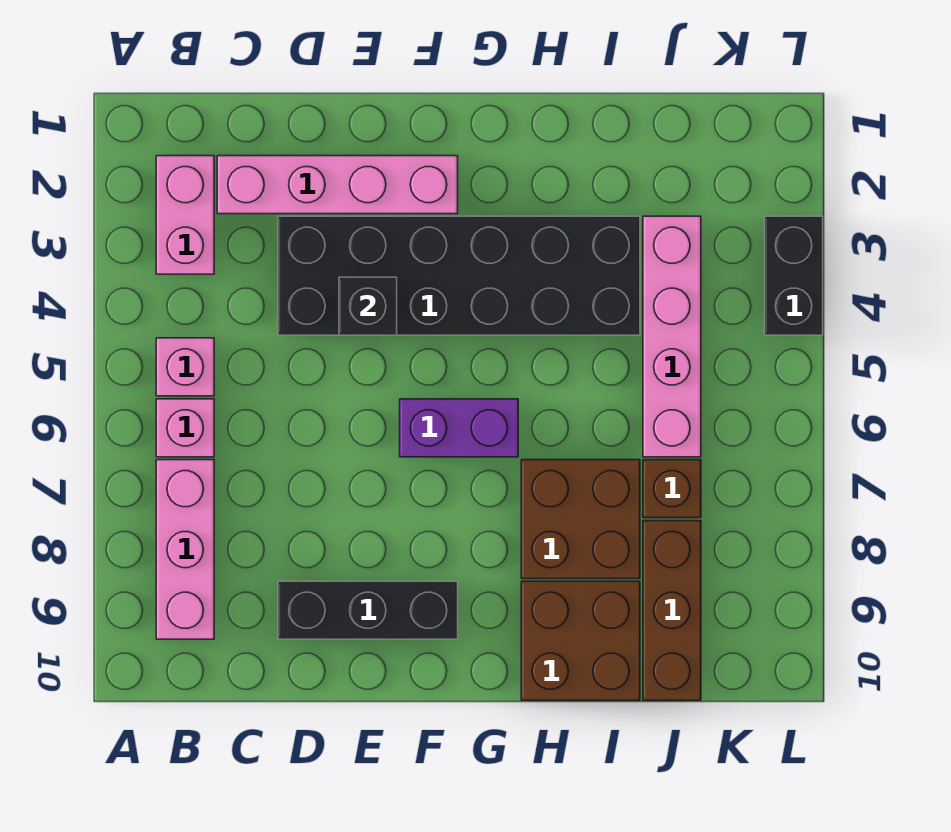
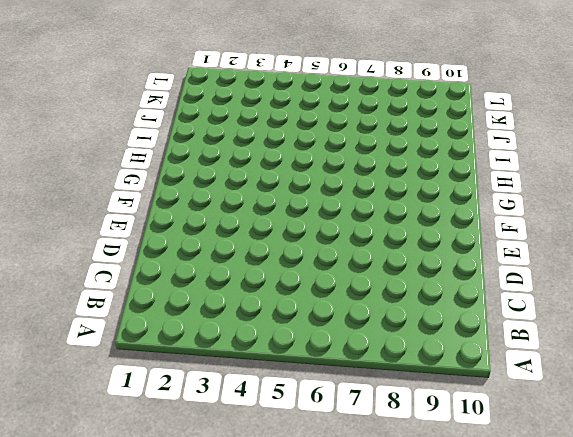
none -> pink 1x2 brick [156,156,214,274]
none -> pink 1x1 brick [156,338,214,396]
none -> pink 1x1 brick [156,399,214,457]

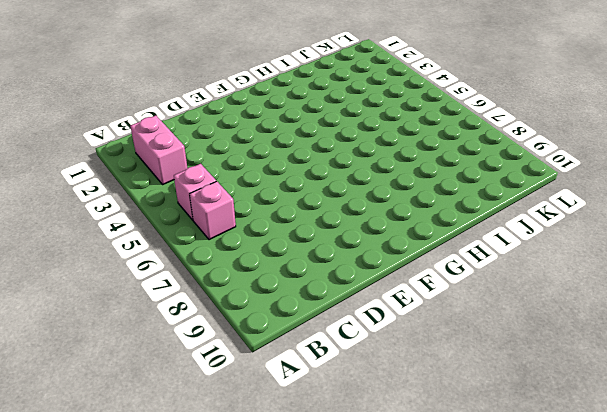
none -> pink 1x3 brick [156,460,214,639]
none -> pink 1x4 brick [217,156,458,214]
none -> black 2x6 brick [278,216,640,335]

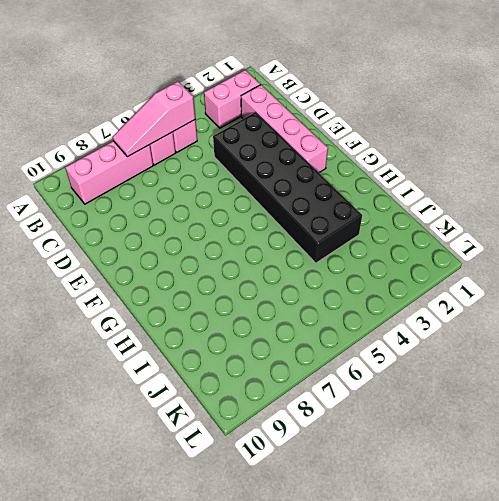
pink 1x3 slope [113,81,195,157] -> none
none -> black 1x3 brick [278,581,458,639]
none -> purple 1x2 brick [400,399,518,457]
none -> brown 2x2 brick [521,460,640,579]

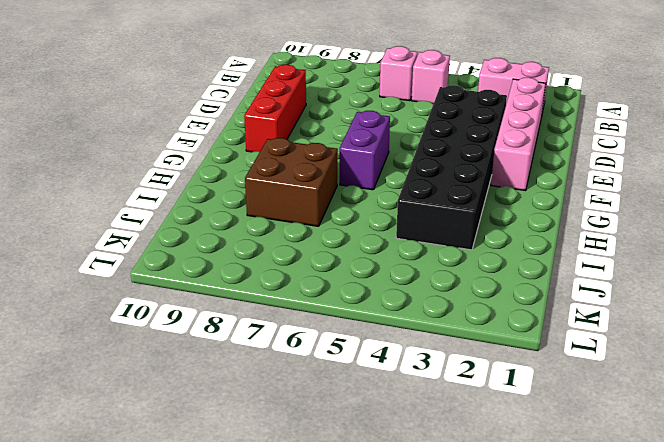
red 1x3 brick [244,65,306,152] -> black 1x3 brick [278,581,458,639]
none -> pink 1x3 brick [156,460,214,639]
none -> brown 2x2 brick [521,581,640,700]
none -> pink 1x4 brick [643,216,701,457]

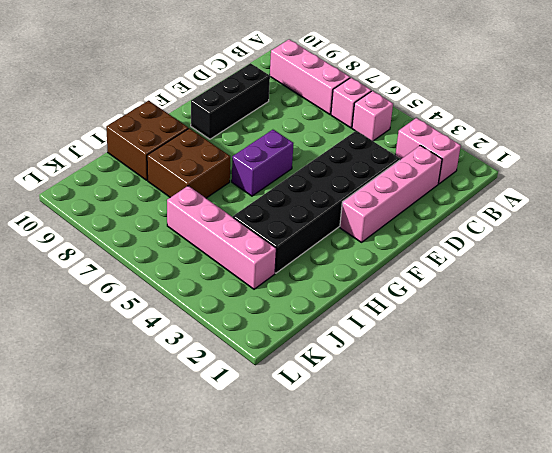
none -> brown 1x1 brick [643,460,701,518]
none -> brown 1x3 brick [643,521,701,700]
none -> black 1x2 brick [765,216,823,335]

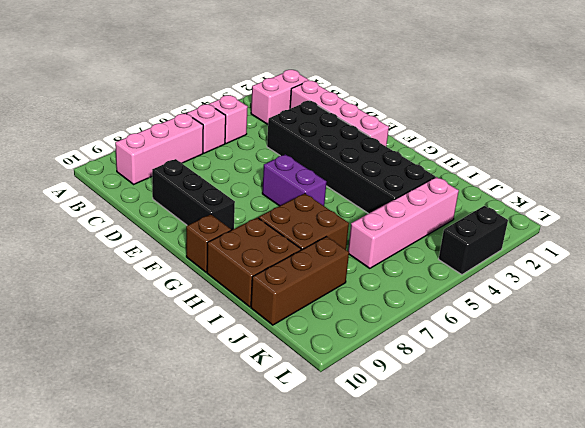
brown 1x1 brick [186,214,231,272] -> brown 1x1 brick moved to [643,460,701,518]
none -> black 1x1 brick [339,277,397,335]

